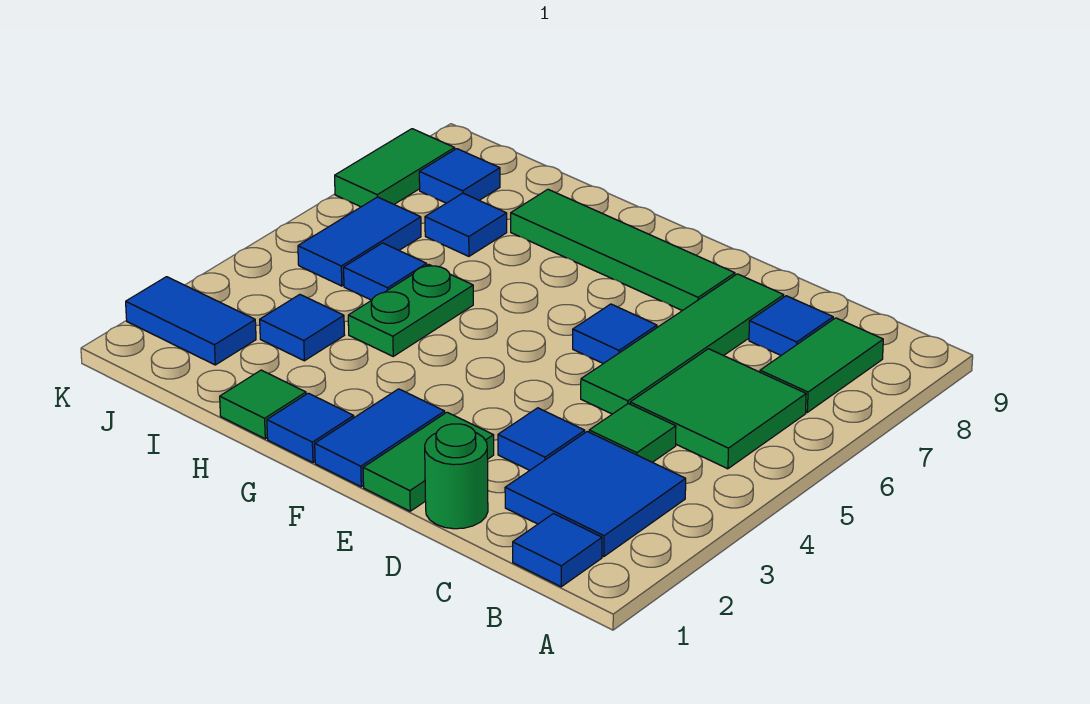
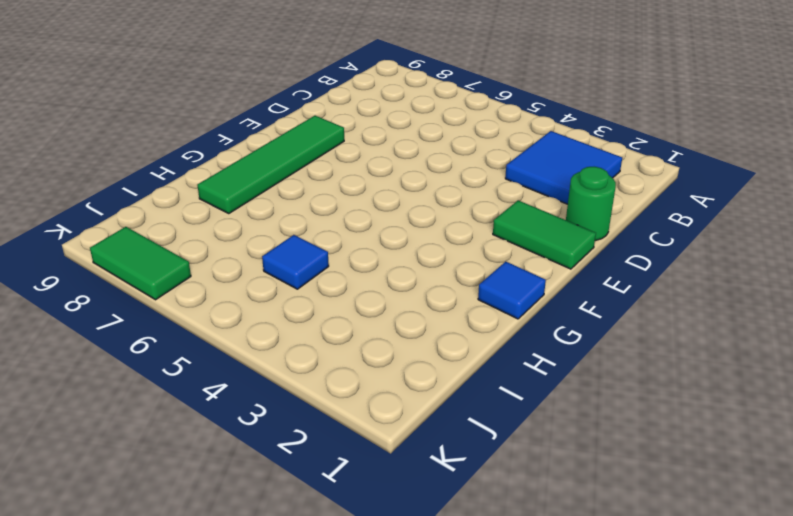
none -> blue 1x1 tile [513,514,602,587]
none -> green 2x2 tile [630,349,806,469]
none -> green 1x2 tile [760,318,883,412]

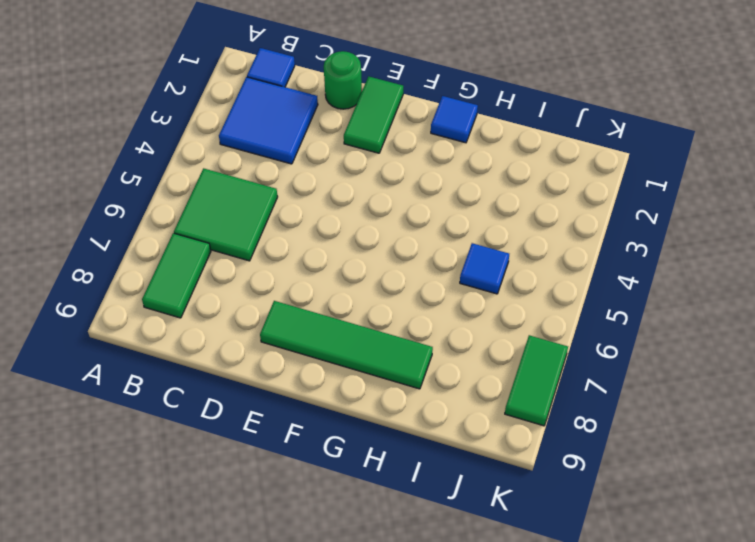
none -> green 1x1 tile [589,403,676,462]
none -> blue 1x1 tile [749,296,833,355]
none -> blue 1x1 tile [498,408,585,470]

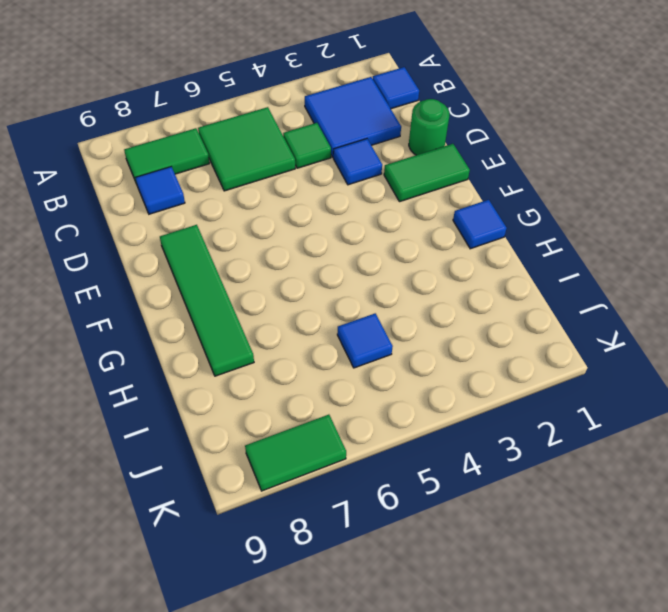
none -> green 1x4 tile [581,274,784,414]
none -> blue 1x1 tile [573,304,657,364]
none -> blue 1x2 tile [315,389,445,487]

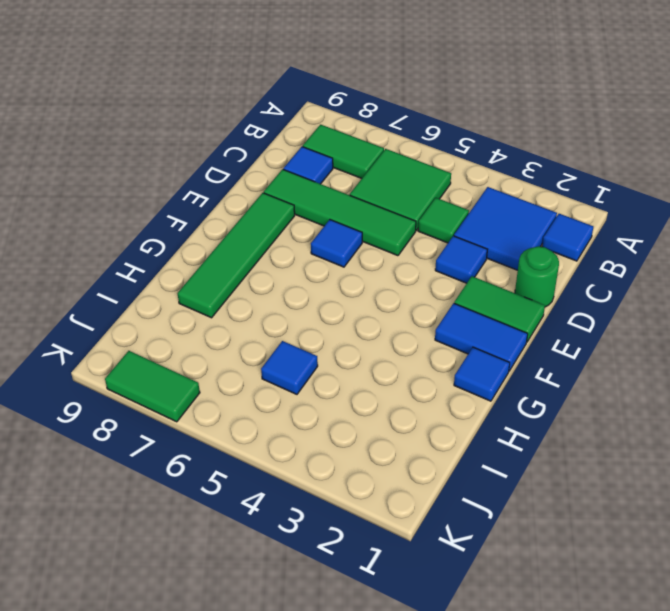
none -> green 1x1 tile [220,370,306,439]
none -> green 1x2 plate [348,265,473,356]
none -> blue 1x1 tile [260,295,344,361]

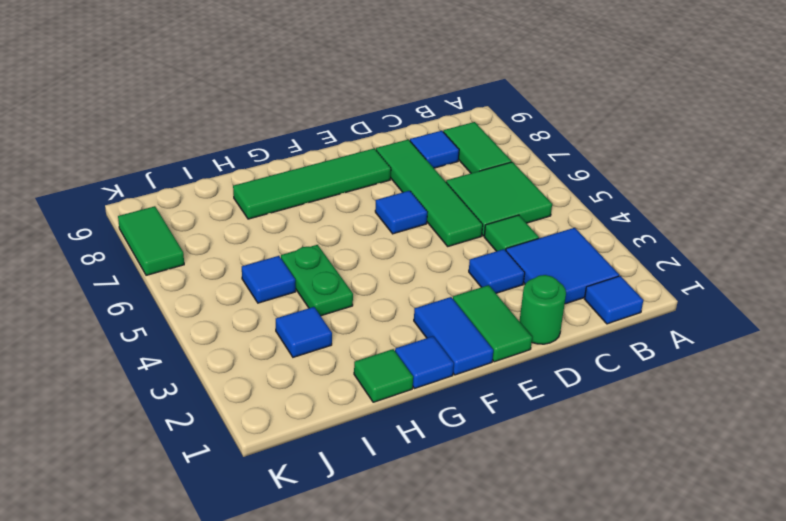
none -> blue 1x1 tile [425,193,507,256]
none -> blue 1x2 tile [126,277,256,365]
none -> blue 1x2 tile [298,197,421,286]

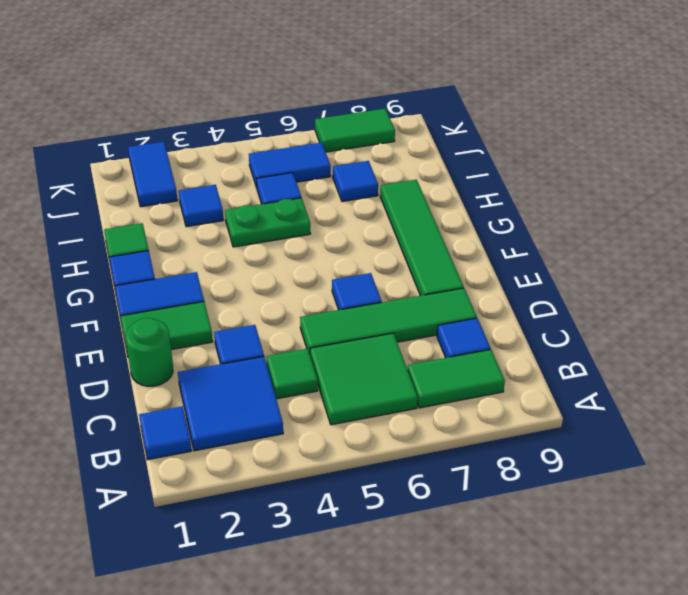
none -> blue 1x1 tile [419,149,500,203]

